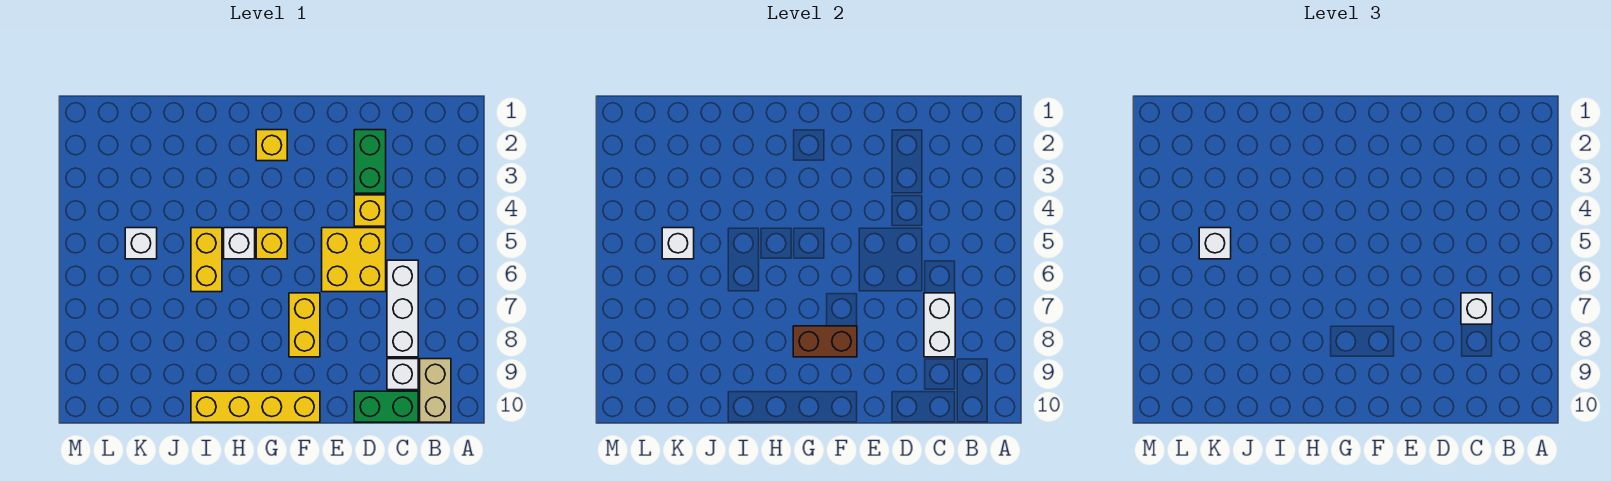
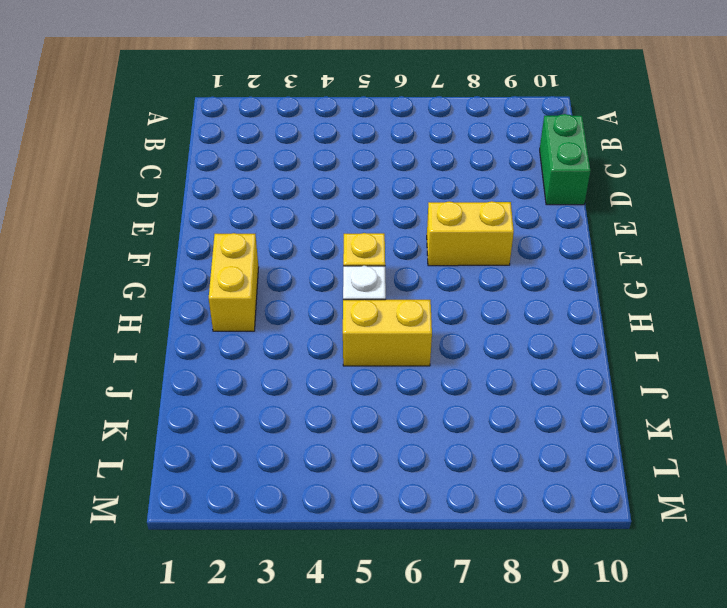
yellow 1x2 brick [209,233,259,331] -> yellow 1x1 brick [256,130,287,161]
none -> tan 1x2 brick [420,359,451,422]
none -> white 1x3 brick [387,260,418,357]
none -> white 1x1 brick [387,359,418,390]

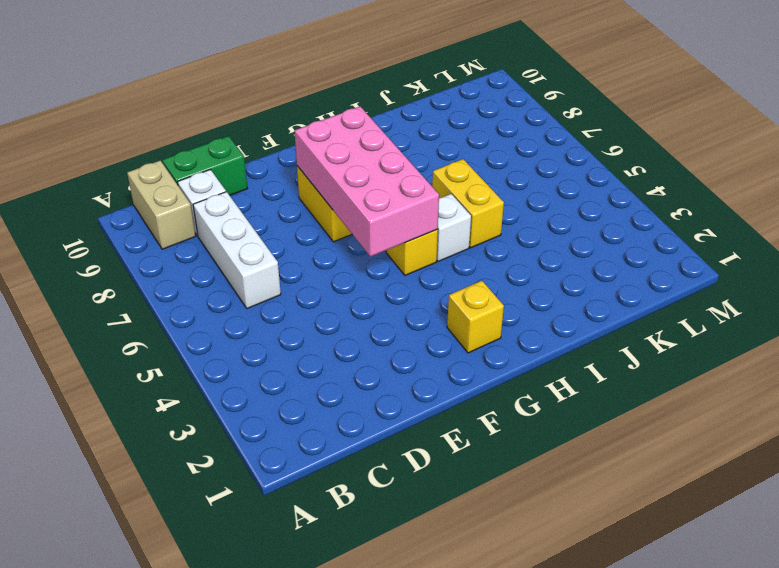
pink 2x4 brick [294,107,439,257] -> brown 1x2 brick [793,326,857,357]
none -> green 1x2 brick [354,130,386,193]
none -> yellow 1x1 brick [354,195,386,226]
none -> yellow 2x2 brick [322,228,386,292]

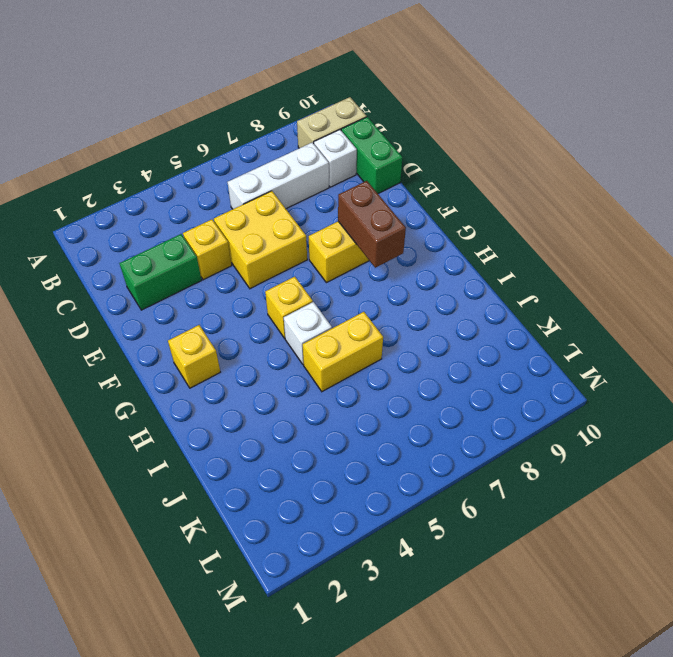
none -> yellow 1x4 brick [191,391,320,422]
none -> white 1x1 brick [125,228,157,259]
none -> white 1x2 brick [924,293,955,357]

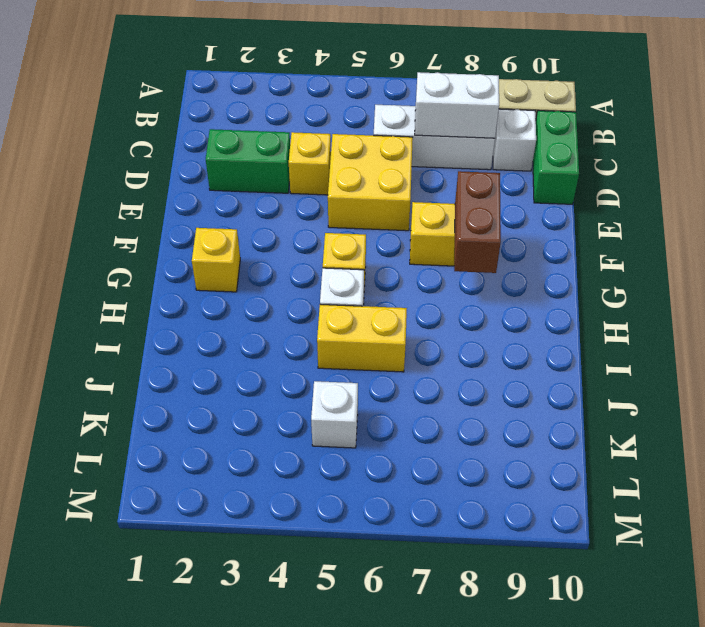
none -> yellow 1x4 brick [191,391,320,422]
none -> white 1x1 brick [662,228,694,259]
none -> white 1x1 brick [1461,293,1492,324]

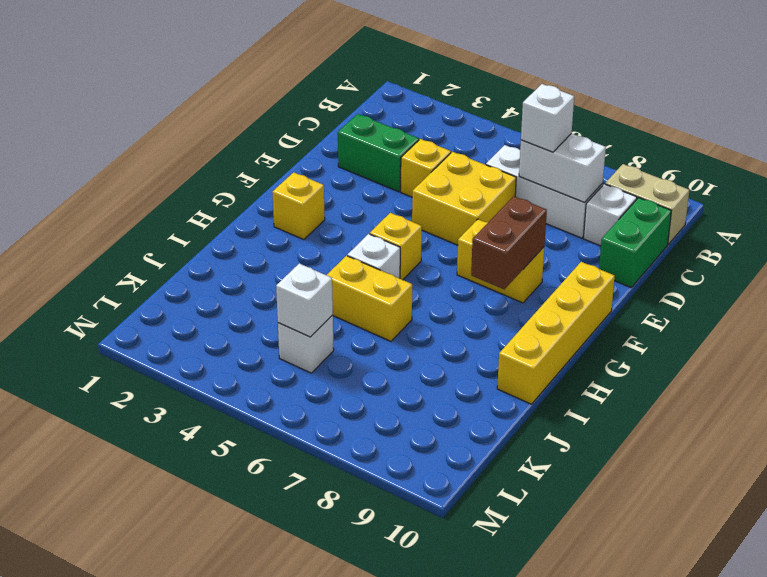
none -> white 1x1 brick [1199,228,1231,259]

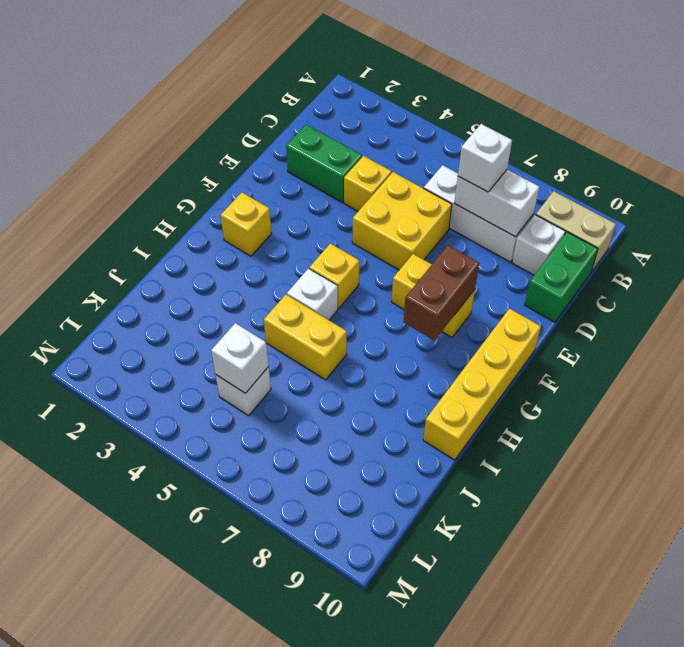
none -> white 1x1 brick [1199,228,1231,259]

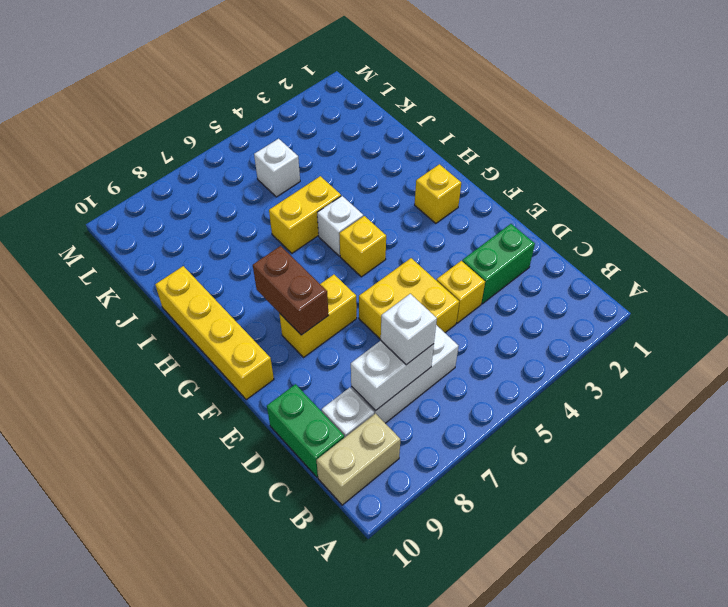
none -> white 1x1 brick [662,228,694,259]
none -> white 1x1 brick [1199,228,1231,259]

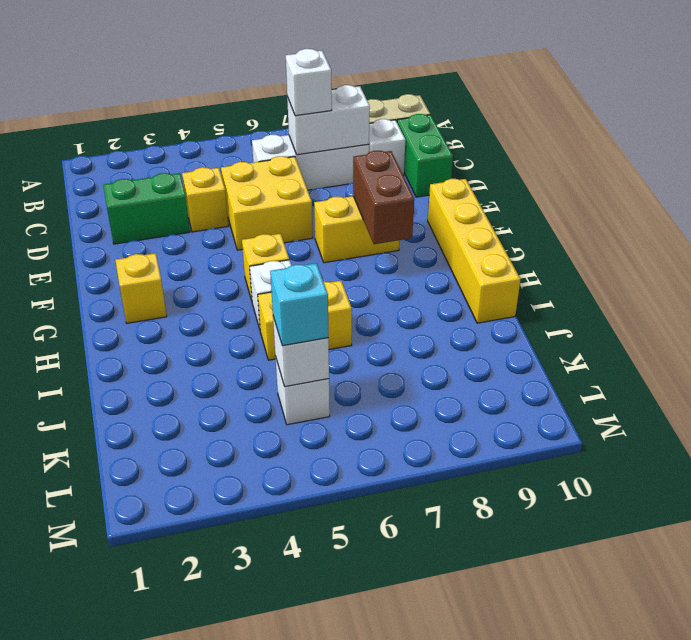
cyan 1x1 brick [270,263,328,346] -> white 1x1 brick [1199,228,1231,259]

